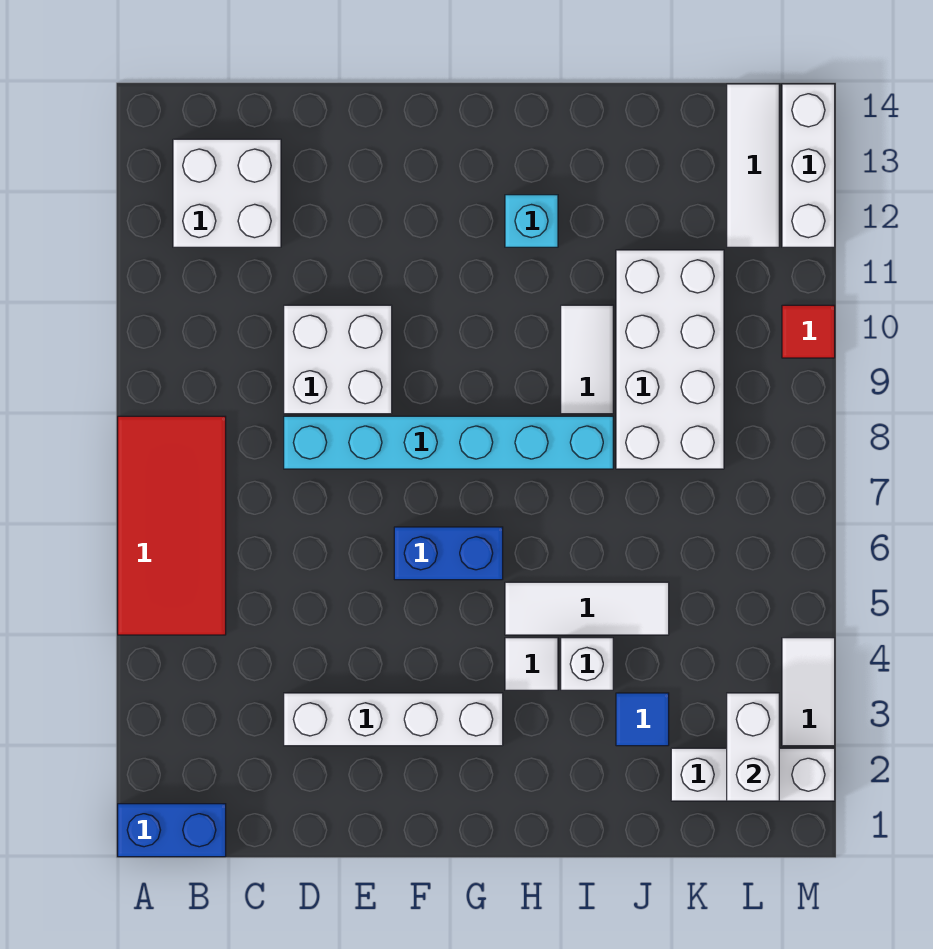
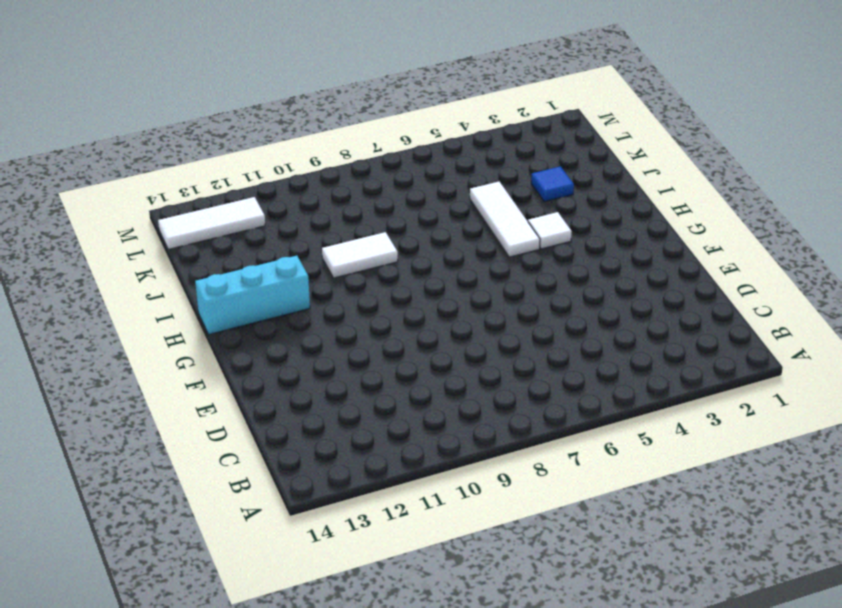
cyan 1x3 brick [195,256,310,334] -> cyan 1x1 brick [505,195,558,247]
none -> blue 1x2 brick [118,804,226,857]
none -> red 2x4 tile [118,416,226,635]
none -> white 2x2 brick [173,139,281,247]

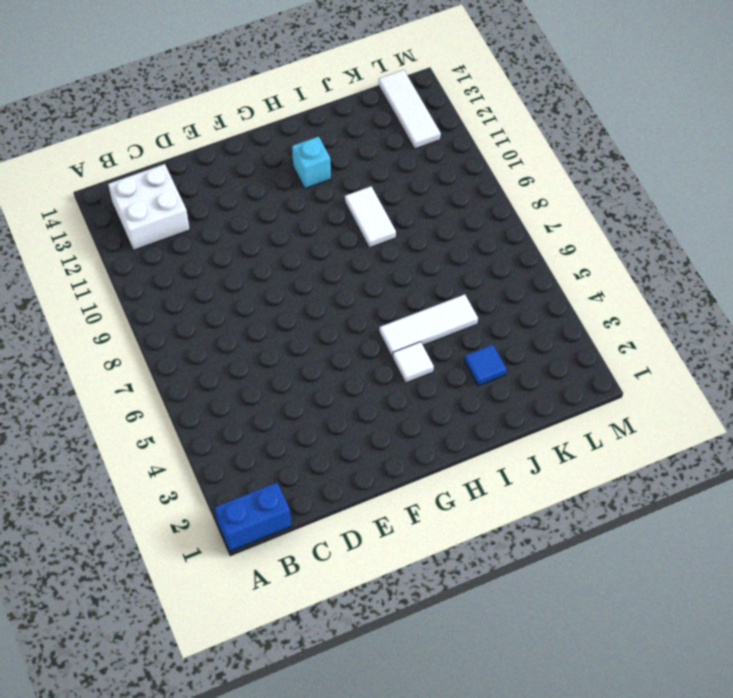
none -> red 2x4 tile [118,416,226,635]
none -> white 1x4 brick [284,693,503,746]
none -> cyan 1x6 brick [284,416,613,469]

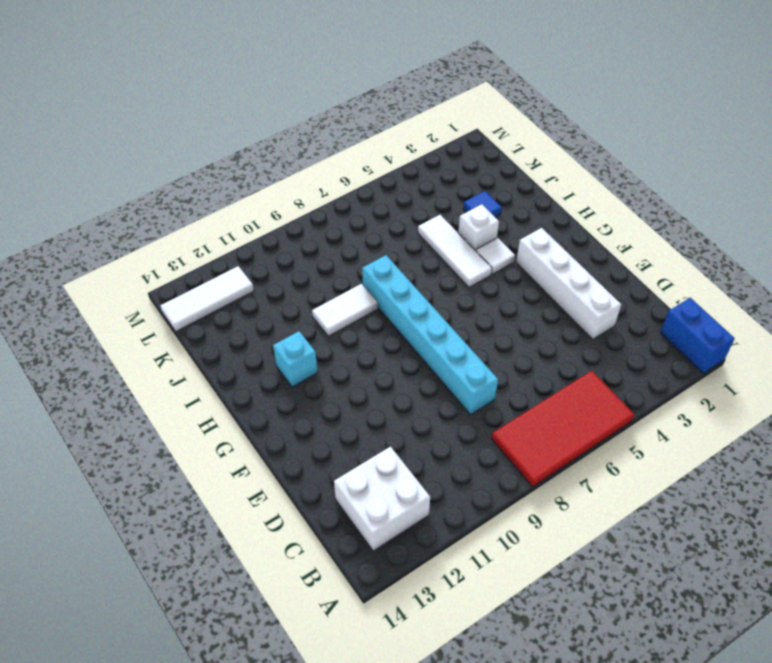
none -> white 2x2 brick [284,305,392,414]
none -> blue 1x2 brick [394,527,503,580]
none -> white 2x4 brick [616,250,724,469]

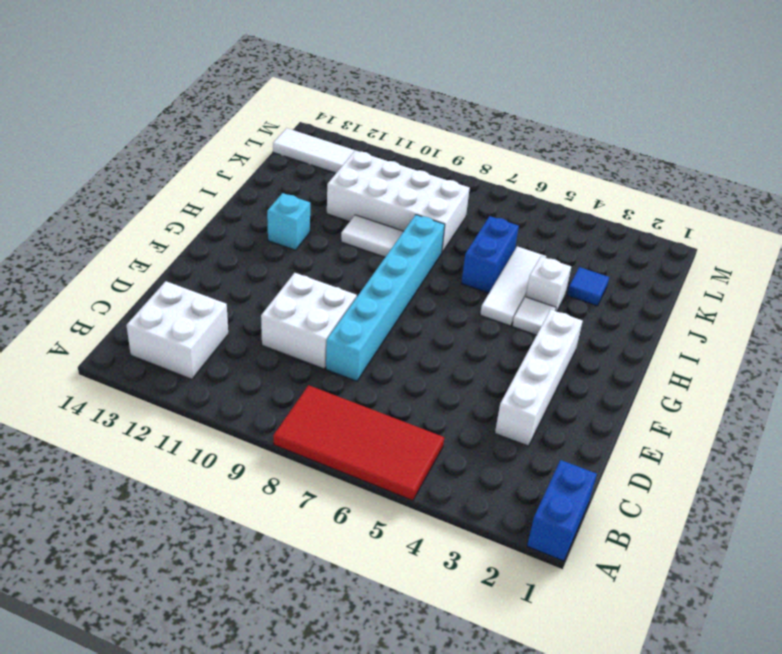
blue 1x2 brick [462,216,519,293] -> blue 1x2 brick moved to [394,527,503,580]
none -> white 1x3 brick [671,748,835,801]
none -> white 1x2 tile [782,638,835,746]
none -> red 1x1 tile [782,305,835,358]

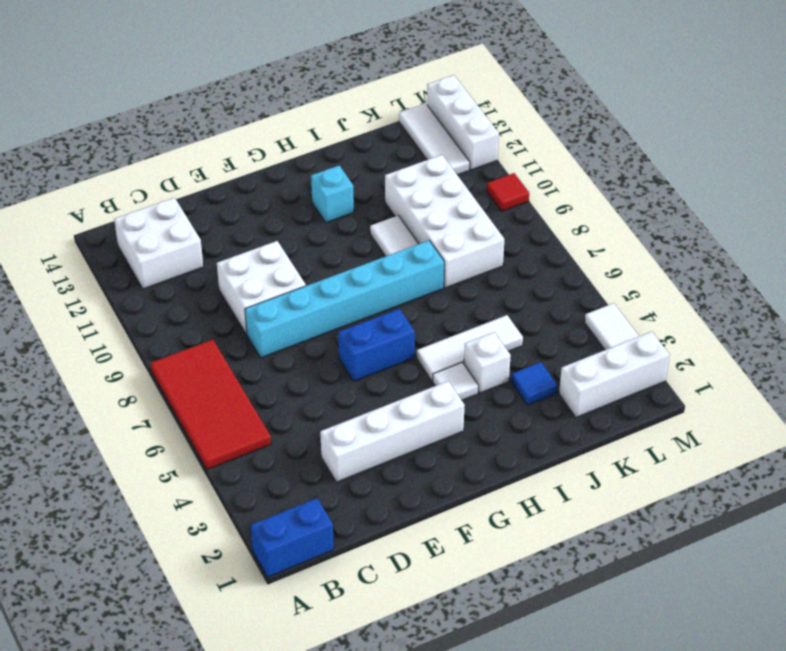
none -> white 1x2 brick [727,693,779,801]

